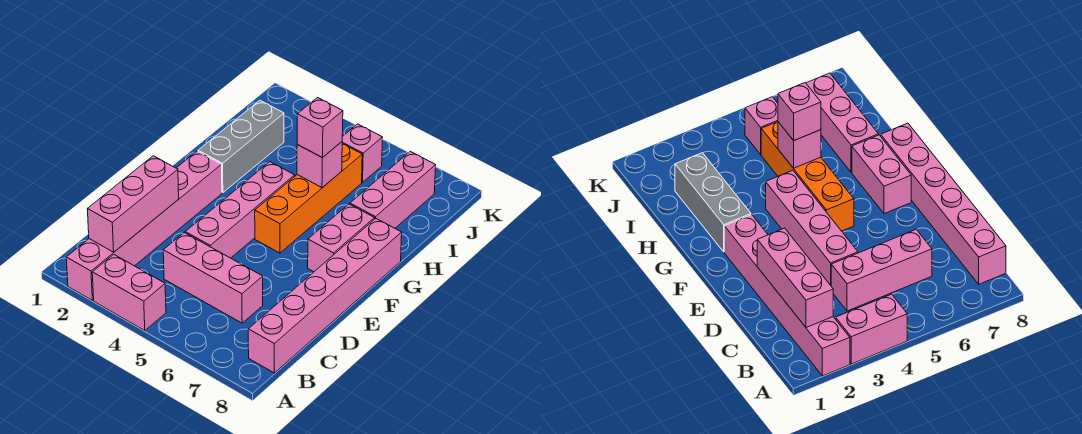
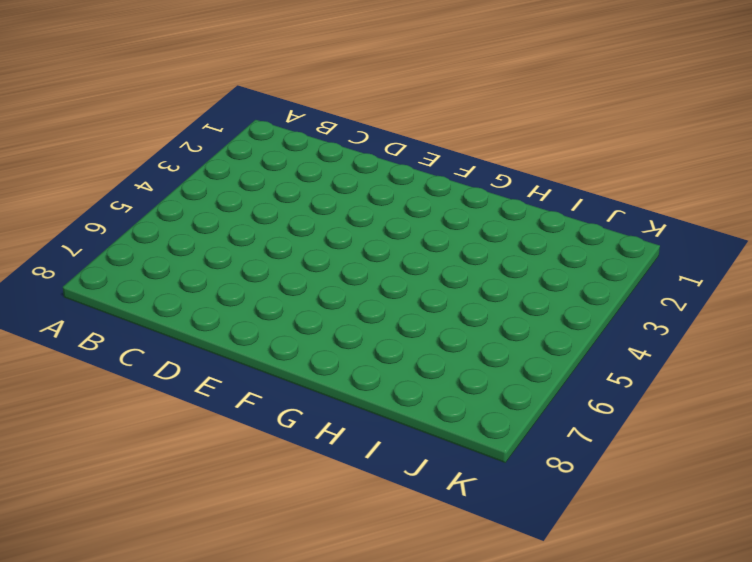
none -> pink 1x6 brick [66,151,222,300]
none -> pink 1x2 brick [92,255,166,331]
none -> pink 1x6 brick [248,219,402,373]

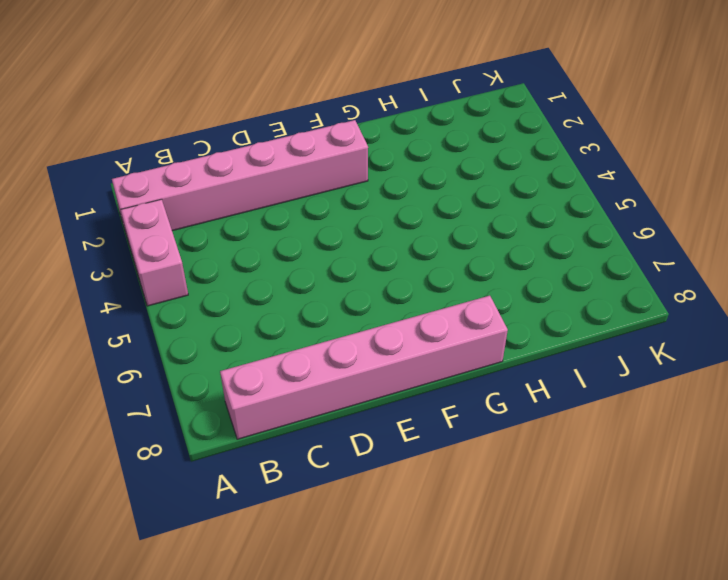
none -> pink 1x3 brick [163,233,263,323]
none -> pink 1x4 brick [185,162,295,258]
none -> orange 1x4 brick [255,144,362,253]

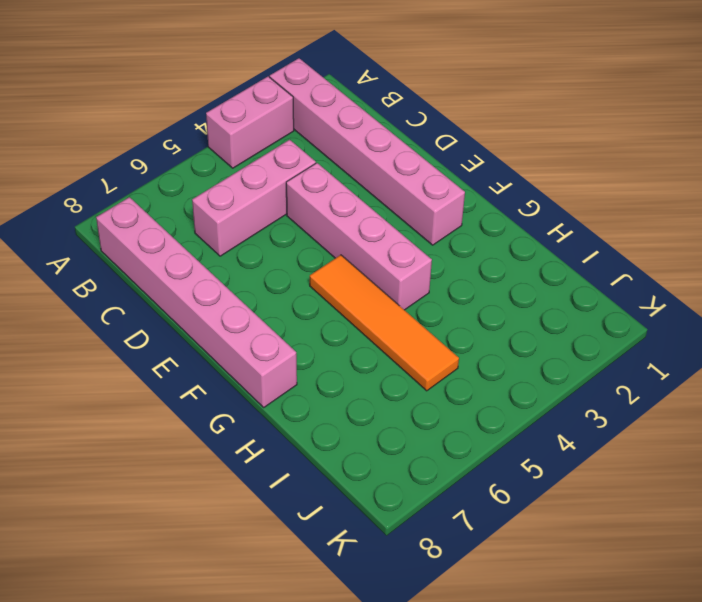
orange 1x4 tile [310,255,459,391] -> orange 1x4 brick [255,144,362,253]
none -> pink 1x2 brick [308,204,375,272]
none -> grey 1x3 brick [198,100,284,193]
none -> pink 1x3 brick [350,151,436,228]

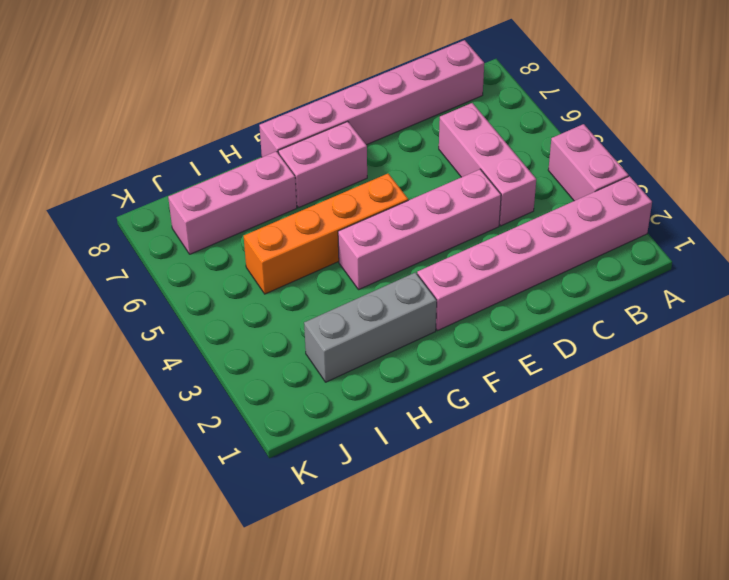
none -> pink 1x1 brick [342,124,383,182]
none -> pink 1x3 brick [88,156,179,252]
none -> pink 1x1 brick [297,142,342,188]

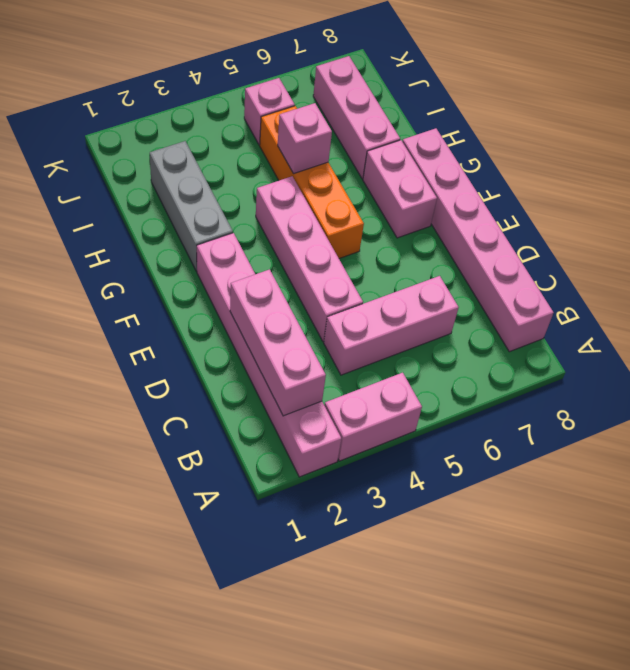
none -> pink 1x1 brick [297,98,343,158]

